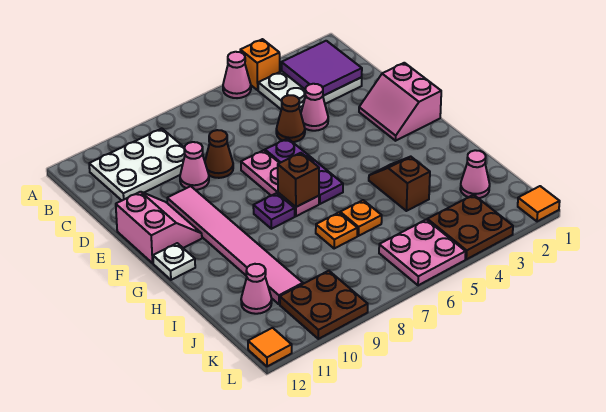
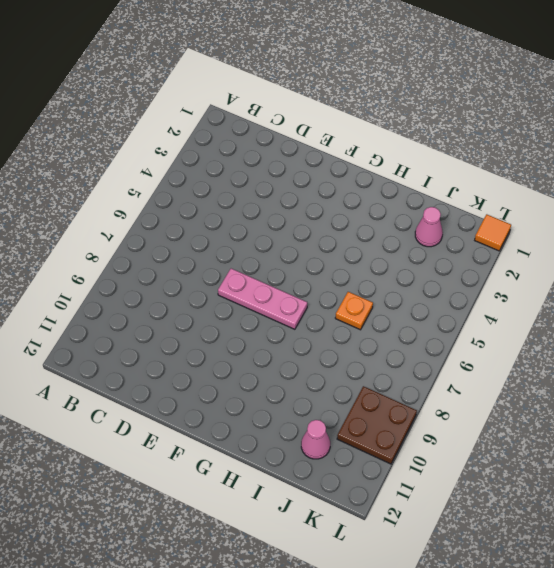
none -> orange 1x1 brick [240,39,280,90]
none -> pink 1x1 cone [223,52,251,98]
none -> white 2x3 plate [258,71,362,112]

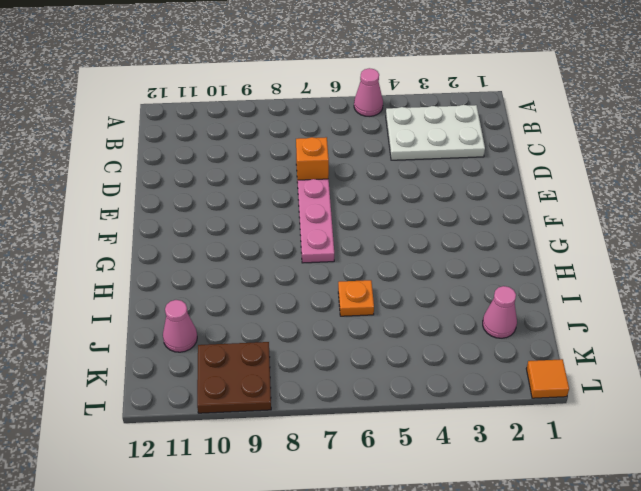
orange 1x1 brick [296,137,329,183] -> orange 1x1 brick moved to [240,39,280,90]
none -> white 2x3 plate [89,128,185,200]
none -> pink 1x1 cone [301,84,328,131]
none -> brown 1x1 cone [276,95,305,142]

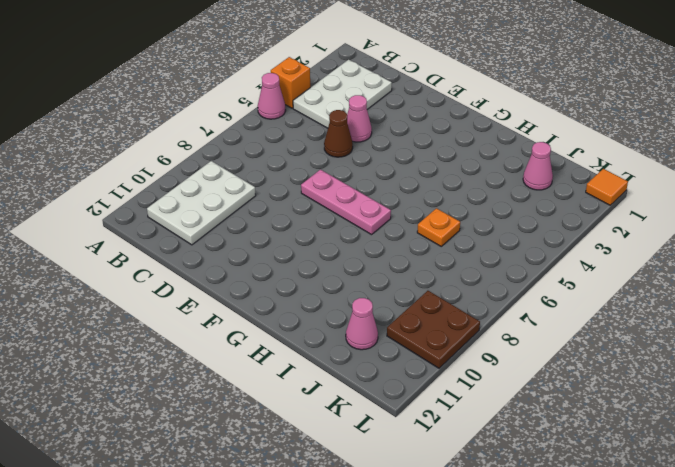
none -> brown 1x1 cone [205,130,233,178]
none -> pink 1x1 cone [180,142,209,190]
none -> pink 2x2 slope [359,63,441,141]

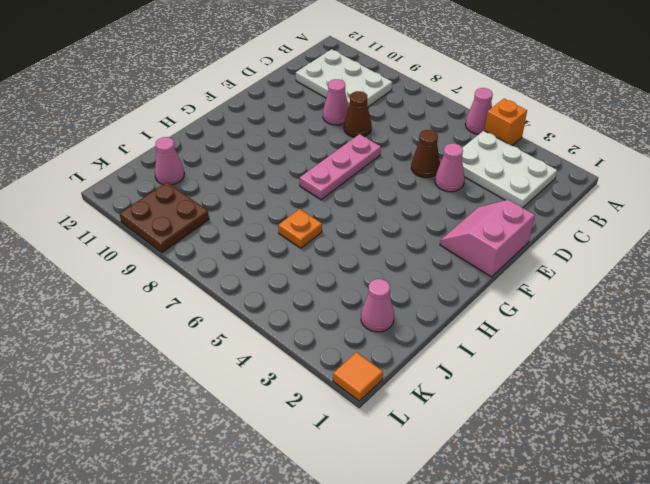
none -> purple 1x3 plate [265,138,343,204]
none -> pink 1x6 tile [167,186,303,304]
none -> pink 2x2 slope [116,192,202,263]

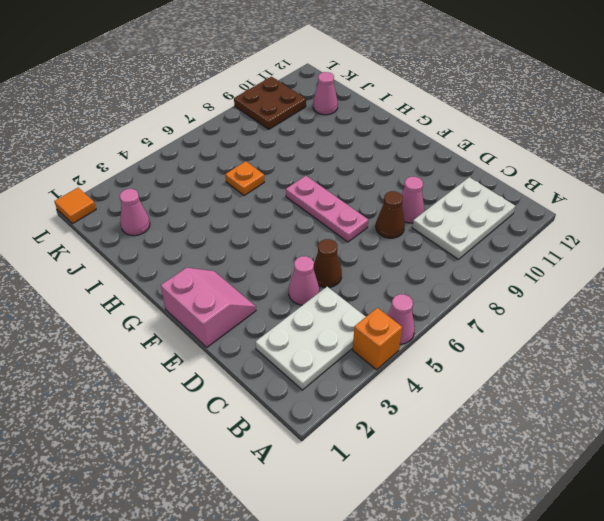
none -> purple 1x3 plate [265,138,343,204]
none -> pink 1x6 tile [167,186,303,304]
none -> pink 2x2 slope [116,192,202,263]

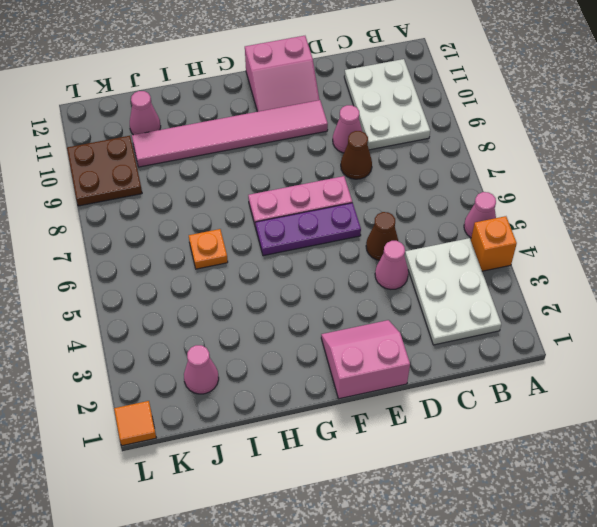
none -> purple 1x1 plate [253,193,295,229]
none -> white 1x1 plate [153,243,195,280]
none -> brown 1x2 slope [369,157,430,211]

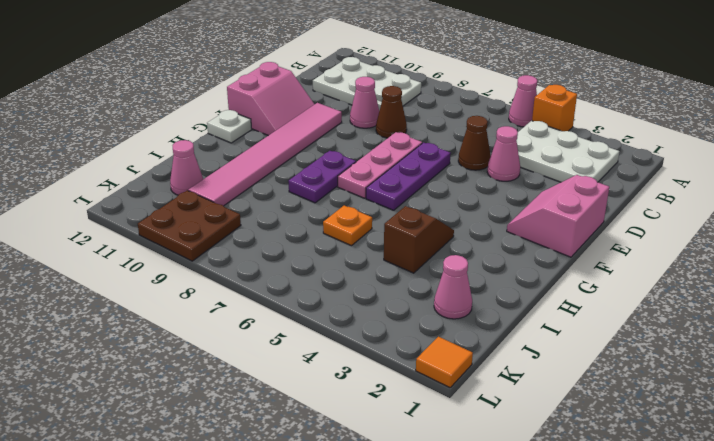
purple 1x2 plate [288,151,356,203] -> purple 1x1 plate [253,193,295,229]
none -> orange 1x1 plate [316,212,357,248]
none -> brown 2x2 plate [427,195,513,259]
none -> pink 2x2 plate [379,220,466,285]

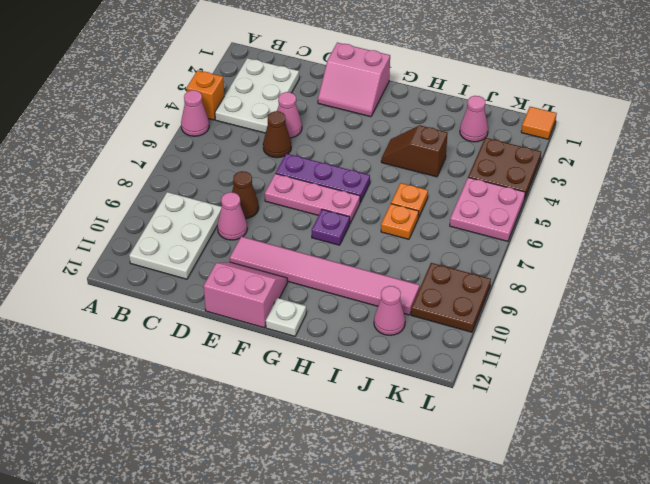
none -> orange 1x1 tile [248,328,292,366]
none -> purple 2x2 tile [282,41,362,96]
none -> brown 1x1 brick [278,153,319,207]

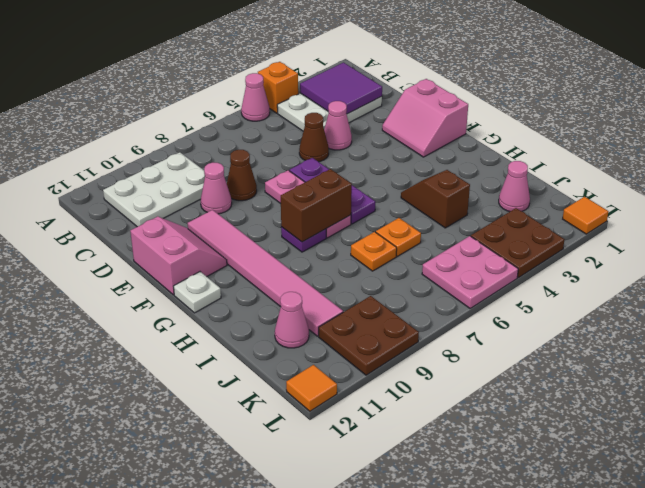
brown 1x2 brick [281,169,352,242] -> brown 1x1 brick [278,153,319,207]

